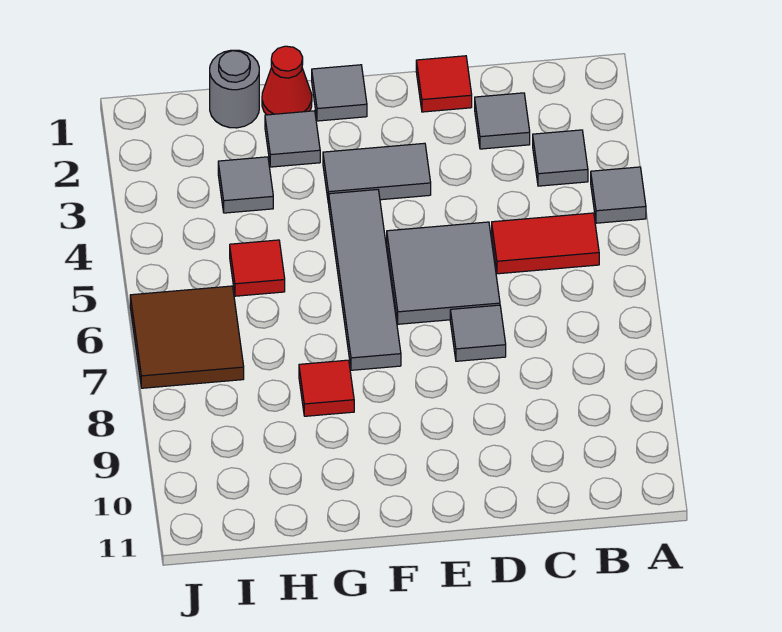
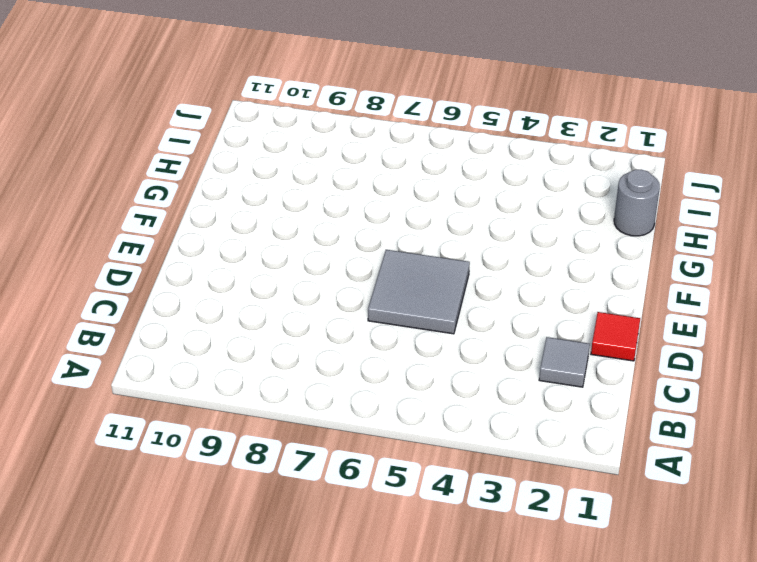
none -> grey 1x1 tile [591,167,646,223]
none -> grey 1x1 tile [533,130,588,186]
none -> red 1x2 tile [492,213,599,274]

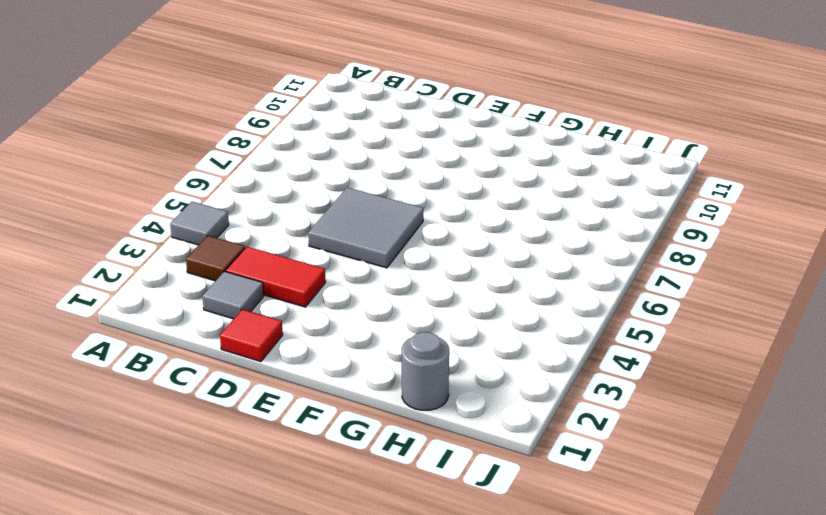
brown 1x1 tile [186,236,245,281] -> grey 1x1 tile [533,130,588,186]
red 1x2 tile [226,247,326,307] -> red 1x2 tile moved to [492,213,599,274]
none -> grey 1x1 tile [450,305,506,361]
none -> grey 1x2 tile [323,143,431,204]
none -> grey 1x1 tile [312,65,367,121]

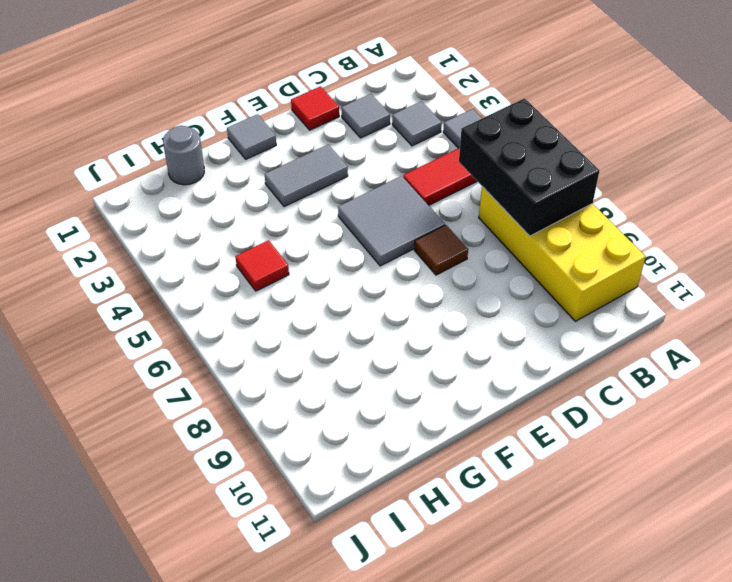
black 2x3 brick [459,98,599,236] -> none
yellow 2x4 brick [479,187,646,321] -> none
brown 1x1 tile [414,225,468,275] -> grey 1x1 tile [450,305,506,361]
none -> grey 1x4 tile [329,190,401,370]
none -> red 1x1 cone [262,46,312,115]
none -> grey 1x1 tile [265,111,320,167]

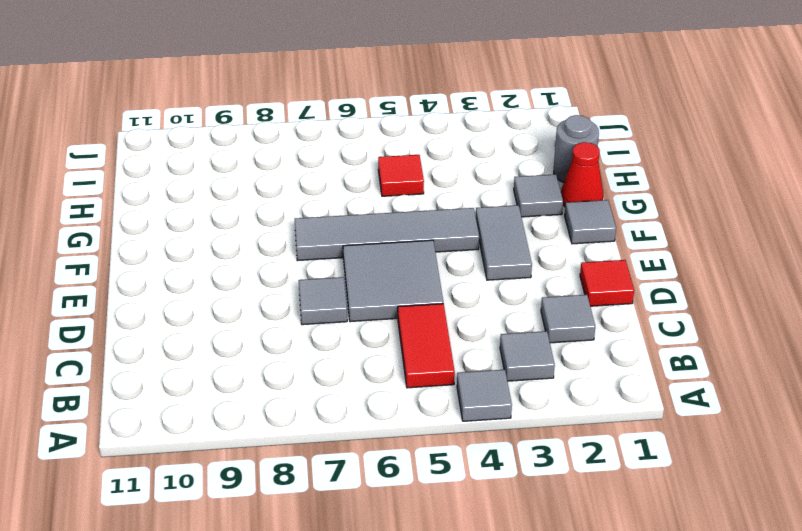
none -> red 1x1 tile [299,360,354,416]
none -> grey 1x1 tile [218,157,273,213]
none -> brown 2x2 tile [130,286,244,388]

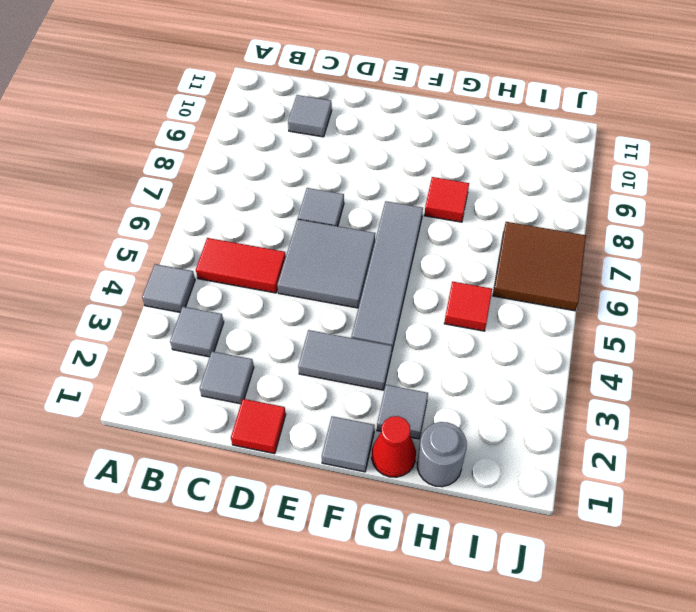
grey 1x1 tile [288,95,332,137] -> grey 1x1 tile moved to [218,157,273,213]

